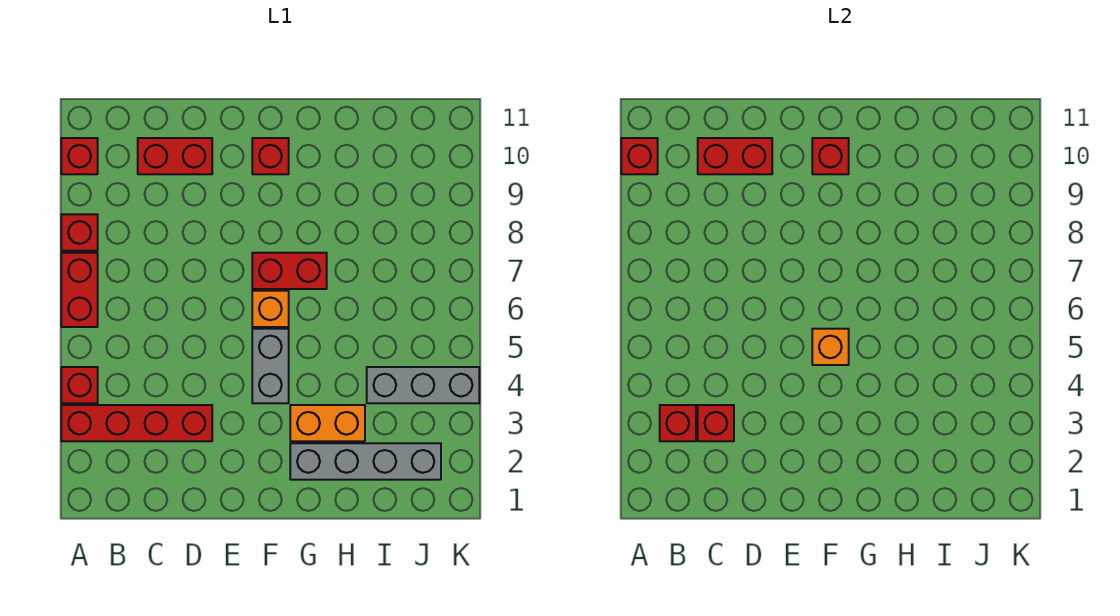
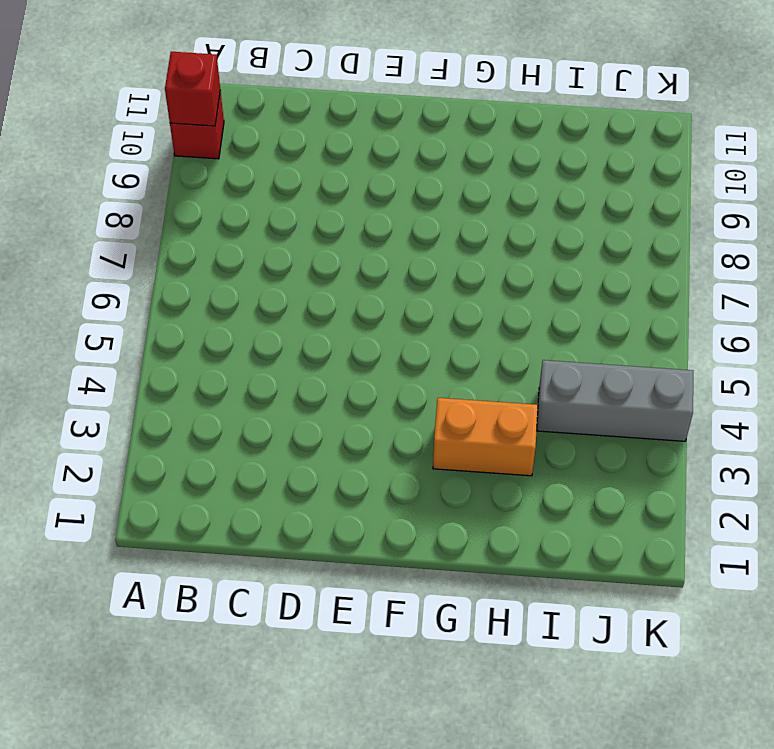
none -> red 1x4 brick [61,405,212,441]
none -> red 1x1 brick [61,367,98,403]
none -> red 1x2 brick [61,253,98,327]

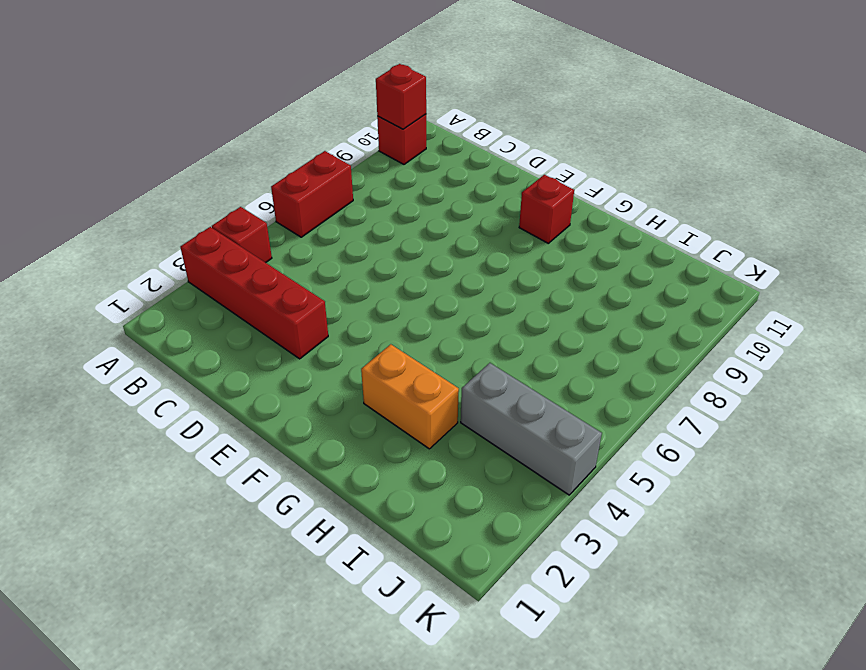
none -> red 1x1 brick [61,214,98,251]
none -> red 1x2 brick [138,138,212,174]
none -> grey 1x2 brick [252,329,289,403]

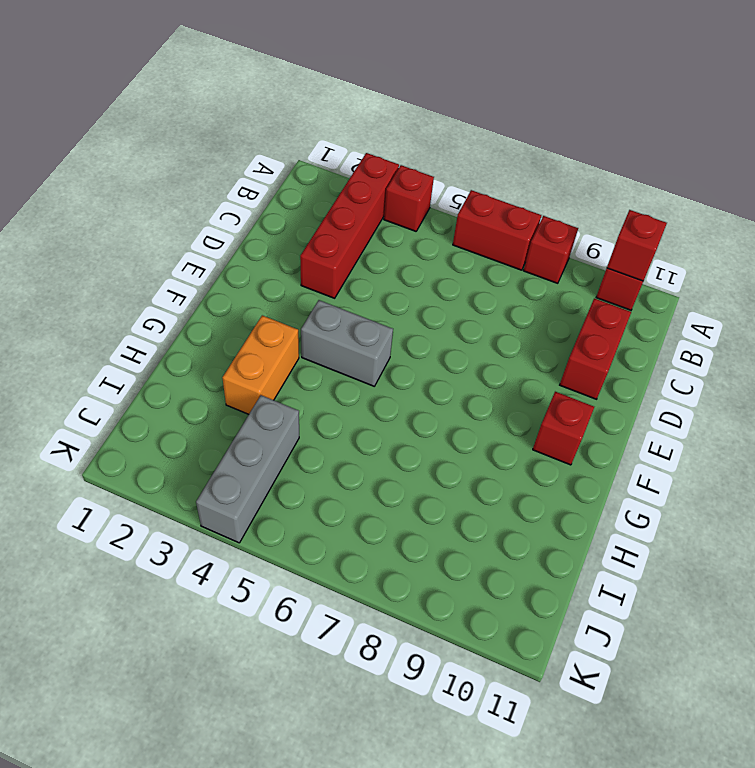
none -> orange 1x1 brick [252,291,289,327]
none -> red 1x2 brick [252,253,327,289]
none -> grey 1x4 brick [290,443,441,480]

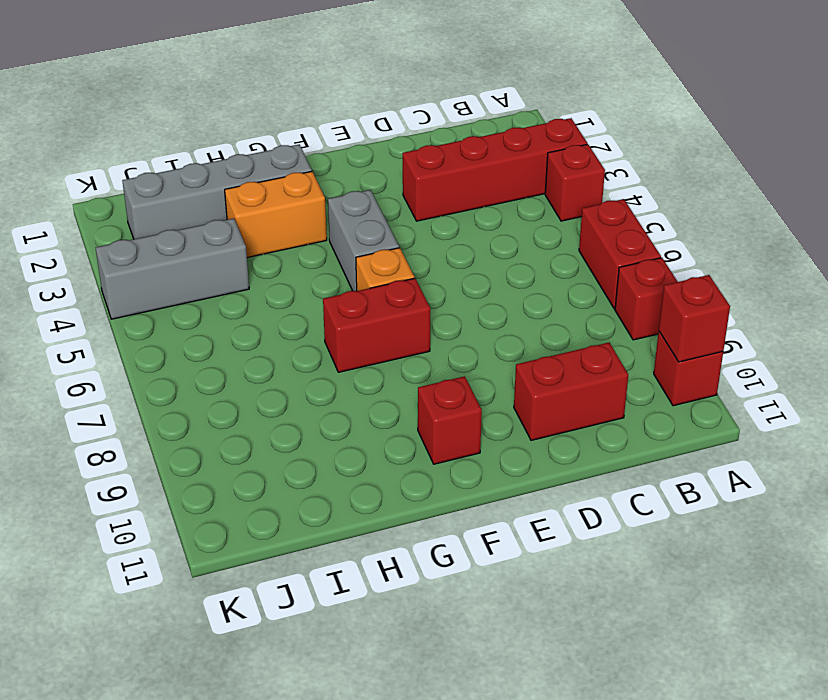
none -> red 1x1 brick [660,405,696,441]
none -> red 1x1 brick [698,405,734,441]
none -> red 1x2 brick [698,138,772,174]

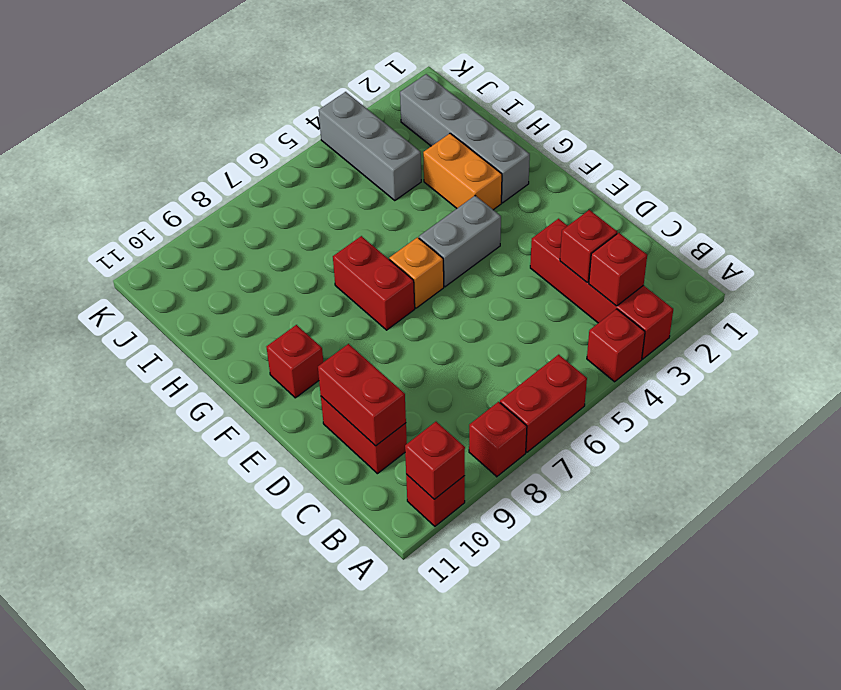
none -> orange 1x1 brick [812,329,849,365]
none -> red 1x1 brick [812,138,849,174]

